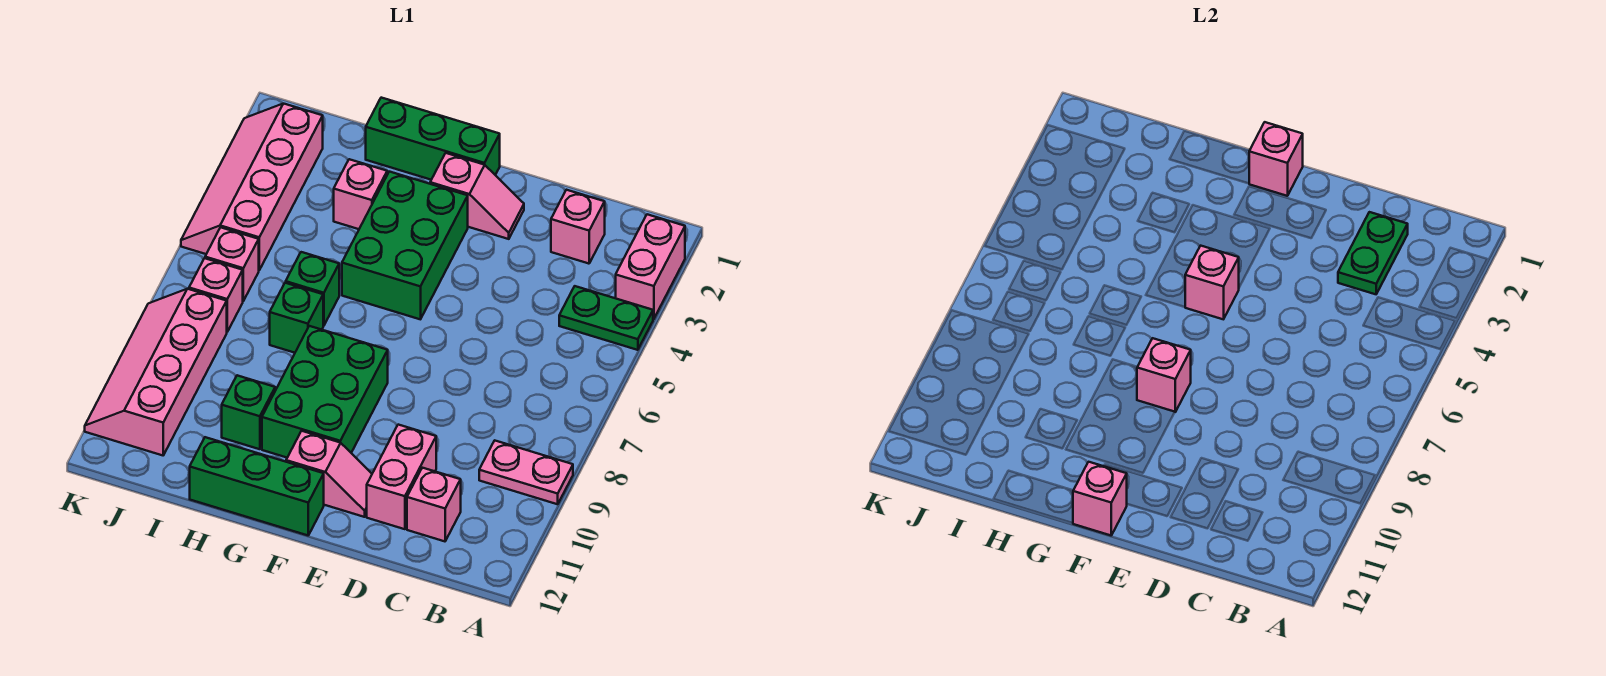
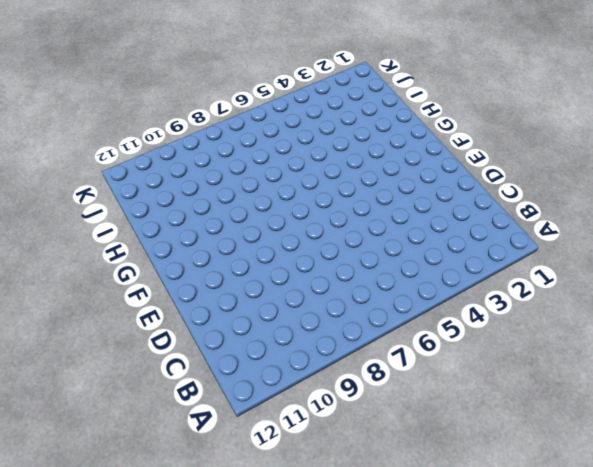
none -> pink 1x2 brick [616,214,685,319]
none -> green 1x2 plate [559,286,653,350]
none -> pink 1x2 plate [479,441,573,504]

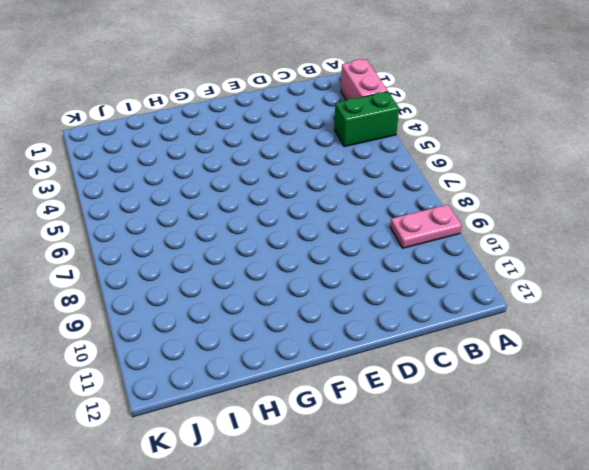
green 1x2 brick [334,92,399,147] -> green 1x2 plate [559,286,653,350]
none -> pink 1x1 brick [551,190,605,264]
none -> pink 1x1 brick [407,468,461,541]
none -> pink 1x2 brick [367,425,436,529]

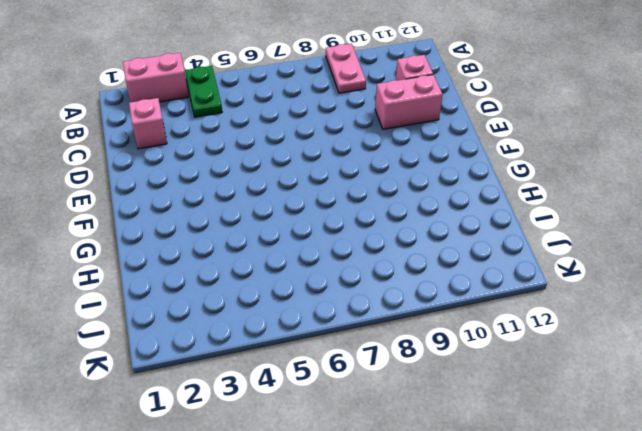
none -> pink 1x2 slope [430,153,524,239]
none -> pink 1x2 slope [286,431,372,517]
none -> green 1x3 brick [366,98,500,180]

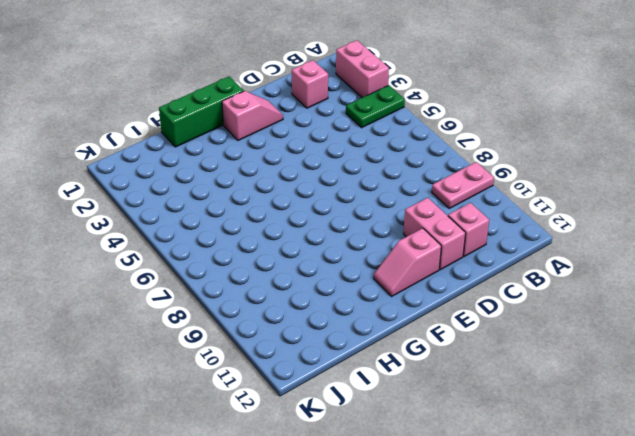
pink 1x2 slope [374,228,441,296] -> pink 1x2 slope turned to [286,431,372,517]
none -> green 2x3 brick [342,172,468,319]
none -> green 2x3 brick [262,326,388,458]
none -> green 1x3 brick [190,437,324,535]

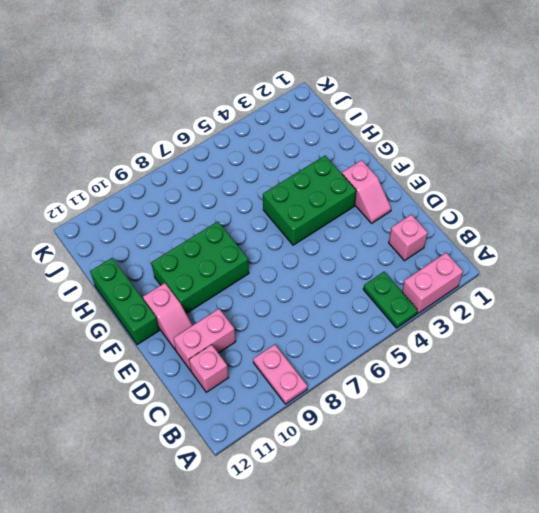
none -> green 1x3 brick [366,98,500,180]
none -> pink 1x1 brick [334,159,387,229]
none -> green 1x1 brick [286,252,339,326]

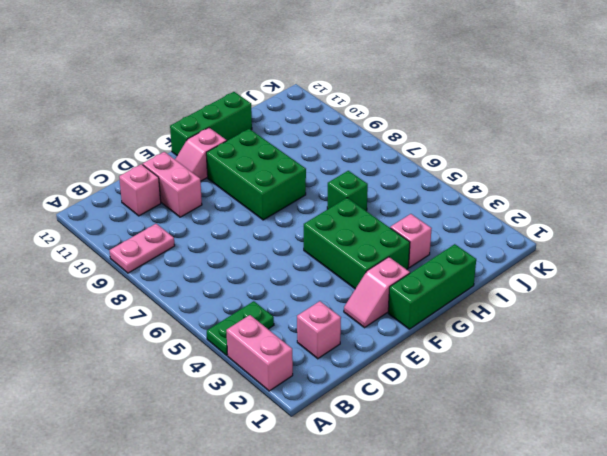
none -> green 1x1 brick [270,283,323,353]
none -> green 1x1 brick [222,375,275,449]
none -> pink 2x4 slope [181,104,323,270]

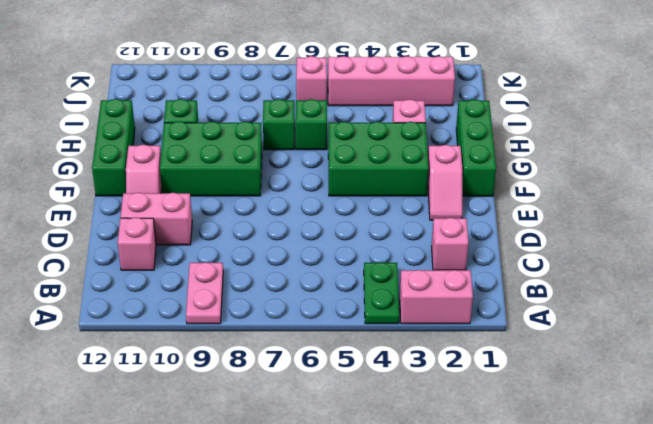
none -> pink 1x1 brick [189,258,243,332]
none -> pink 2x4 slope [85,289,227,455]
none -> green 1x2 plate [1338,212,1408,294]

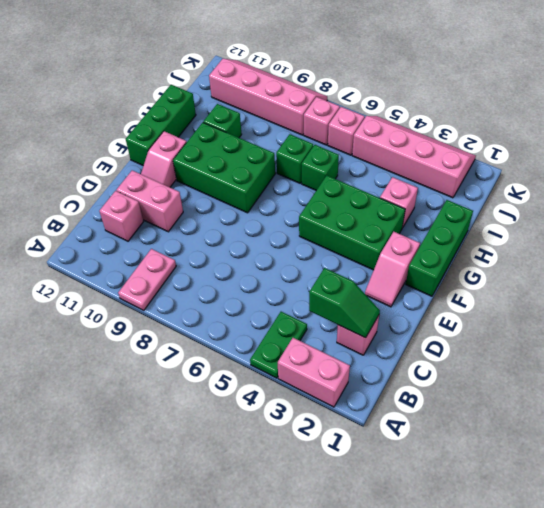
green 1x2 slope [309,268,380,338] -> green 1x2 plate [1338,212,1408,294]
none -> pink 1x1 brick [1249,122,1303,196]
none -> pink 1x1 brick [1185,246,1239,319]
none -> pink 1x1 brick [1137,338,1191,412]

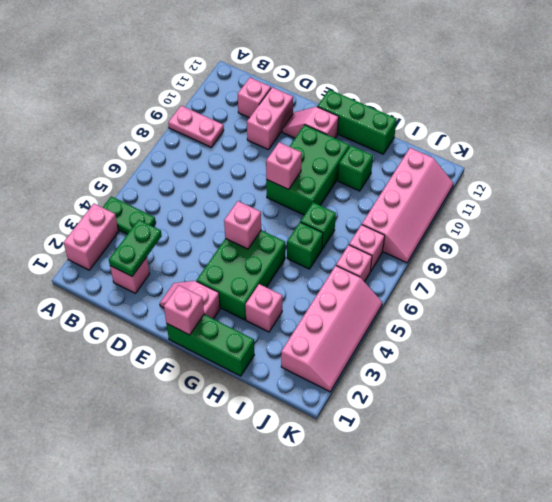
none -> pink 1x1 brick [1073,462,1127,535]

